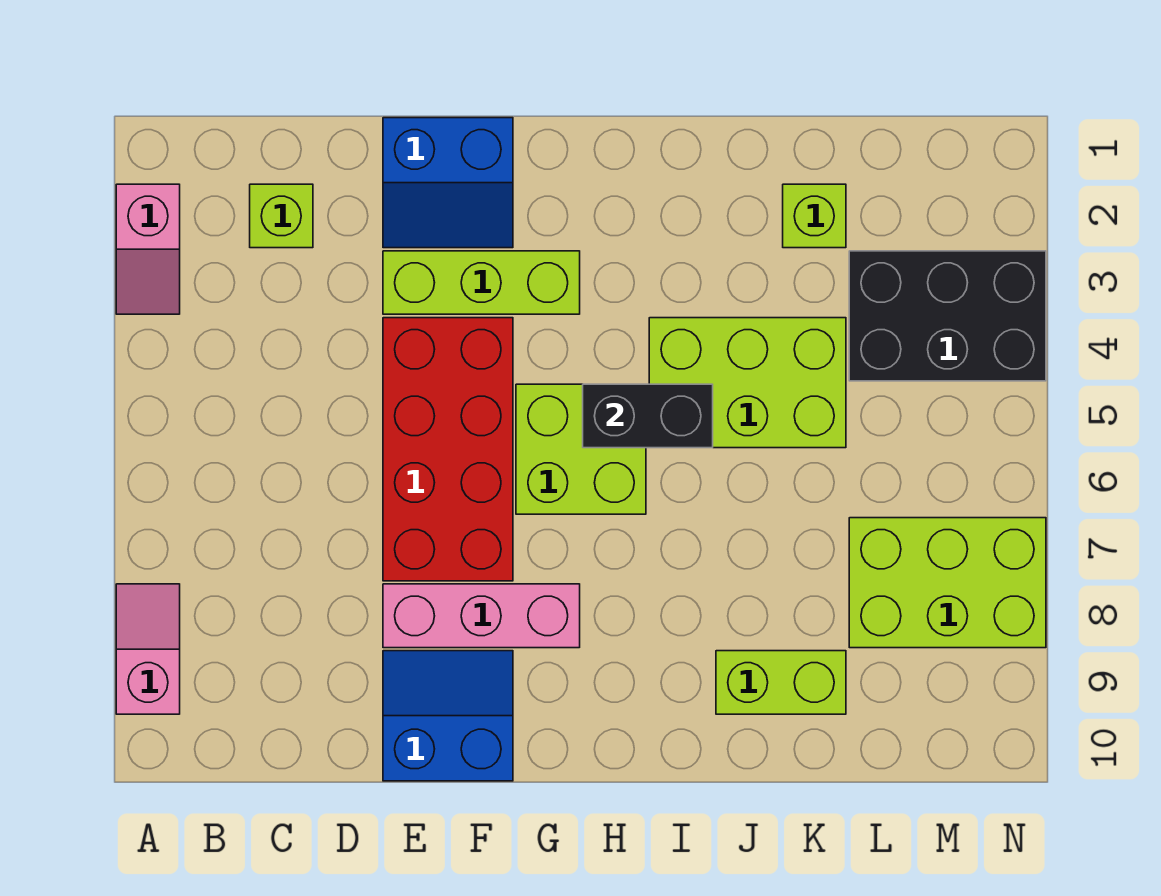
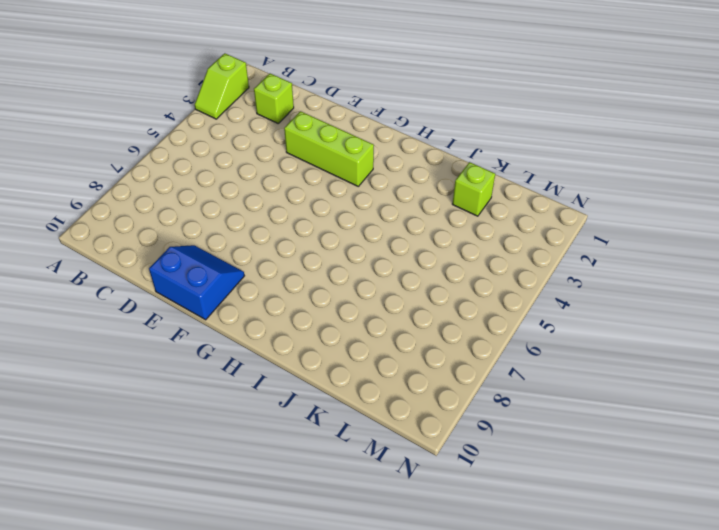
lime 1x2 slope [195,53,249,119] -> pink 1x2 slope [116,184,180,314]
none -> pink 1x2 slope [116,584,180,714]
none -> blue 2x2 slope [383,118,513,248]
none -> red 2x4 brick [383,318,513,581]

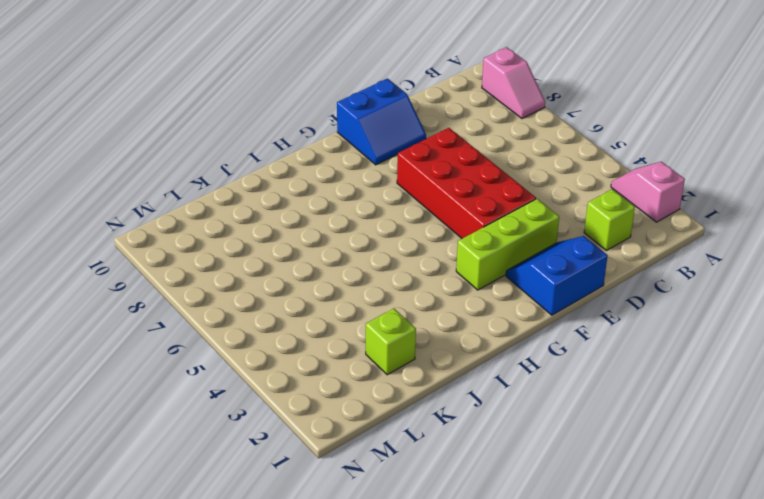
none -> pink 1x3 brick [383,584,580,648]
none -> lime 2x2 brick [516,384,646,514]
none -> lime 2x3 brick [649,318,846,448]

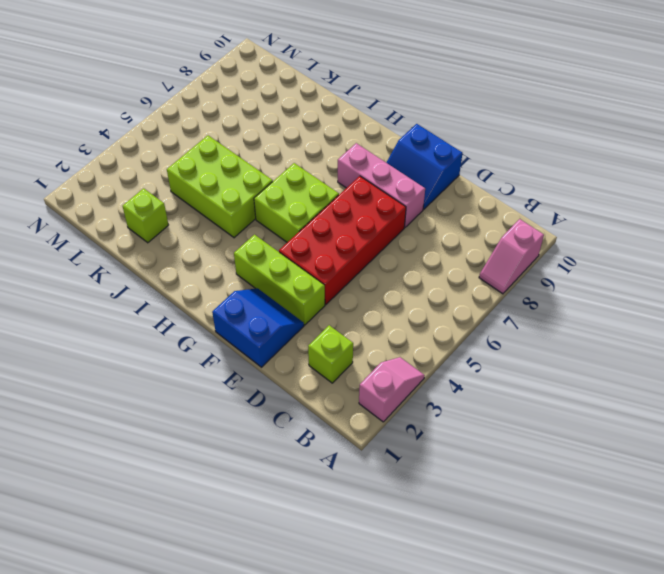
none -> lime 1x2 brick [716,651,846,714]
none -> black 2x3 brick [849,251,1046,381]
none -> lime 2x3 brick [849,518,1046,648]

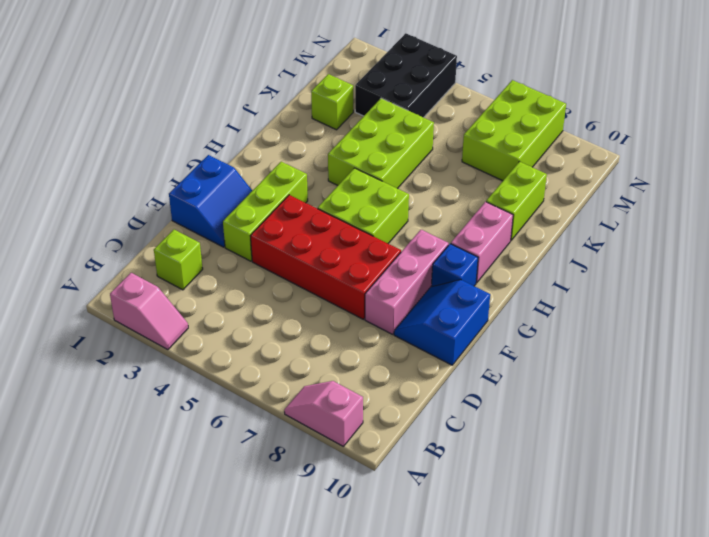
blue 1x1 brick [431,244,478,287] -> none
pink 1x2 brick [451,202,513,283] -> none
none -> black 1x2 brick [583,384,713,448]

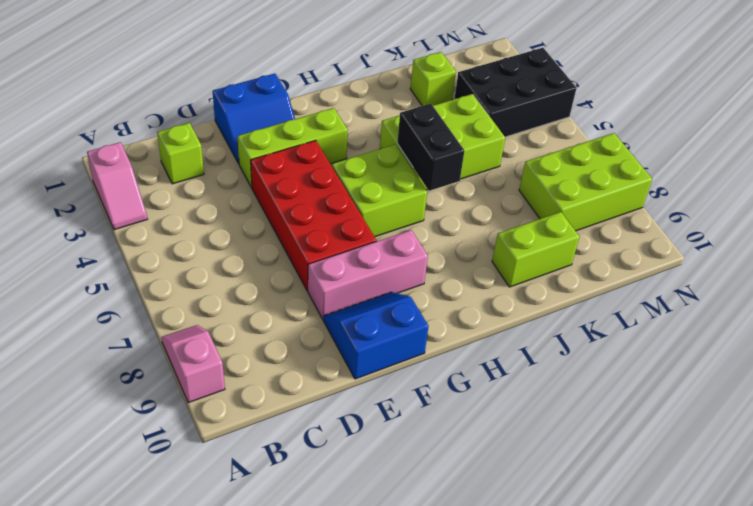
black 1x2 brick [397,104,465,191] -> black 1x2 brick turned to [583,384,713,448]

